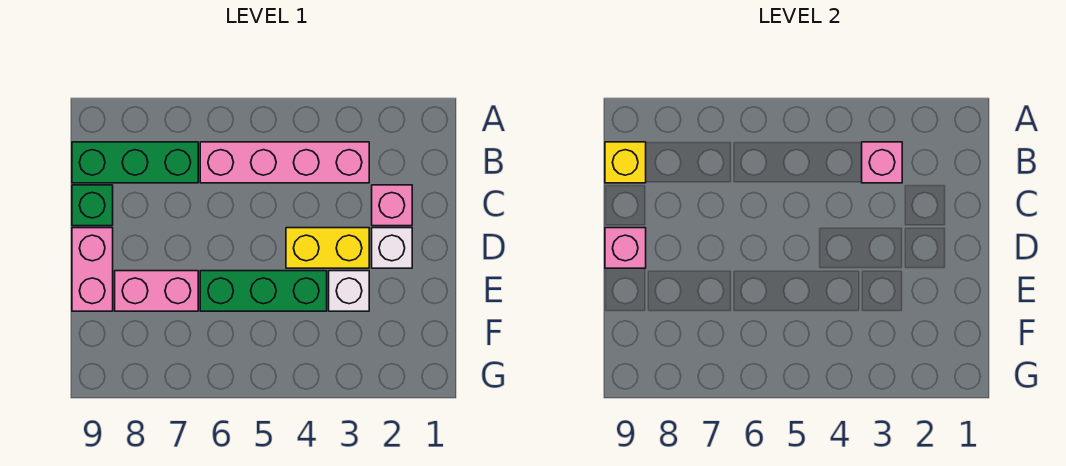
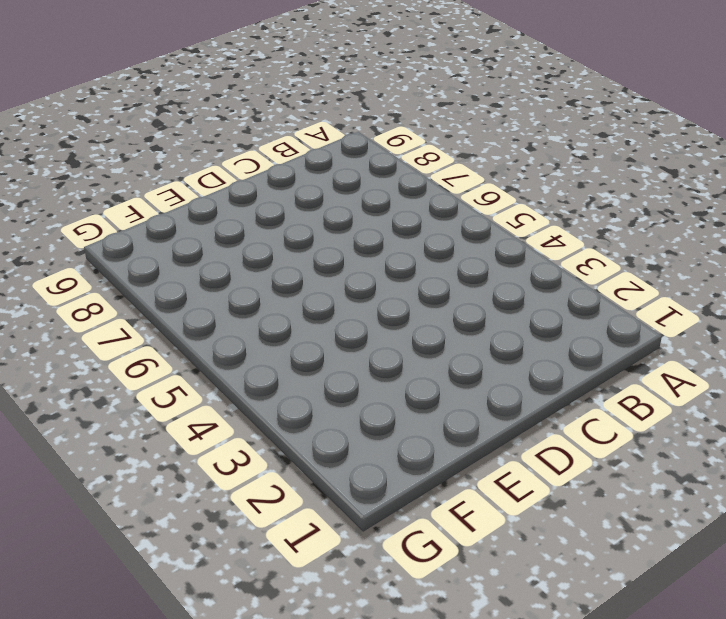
none -> pink 1x4 brick [200,142,369,183]
none -> green 1x3 brick [72,142,198,183]
none -> pink 1x1 brick [372,185,412,226]

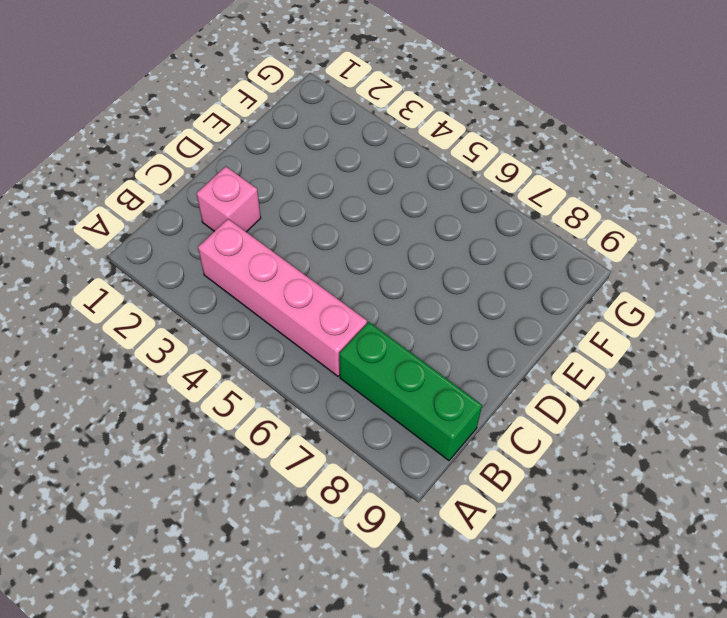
none -> green 1x1 brick [72,185,113,226]
none -> white 1x1 brick [372,228,412,268]
none -> yellow 1x2 brick [286,228,369,268]

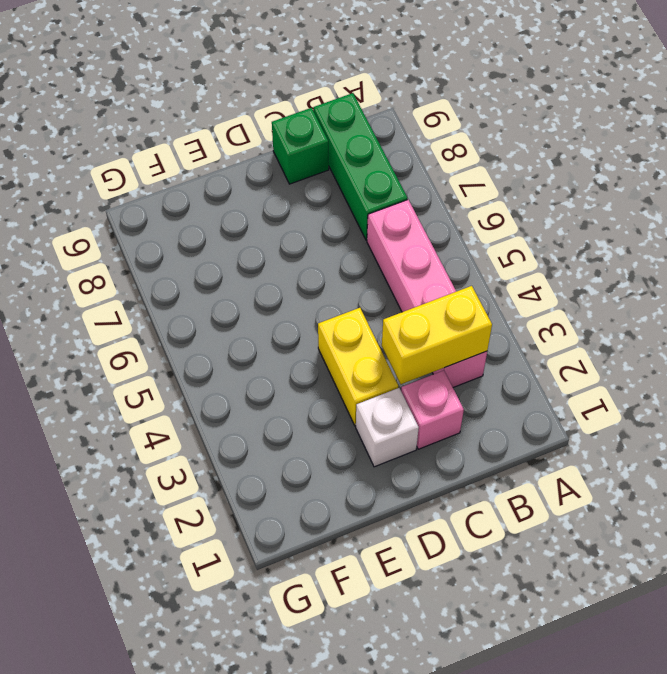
yellow 1x2 brick [382,286,492,384] -> pink 1x1 brick [862,142,902,183]
none -> pink 1x2 brick [72,228,113,311]
none -> white 1x1 brick [329,271,369,311]
none -> green 1x3 brick [200,271,327,311]

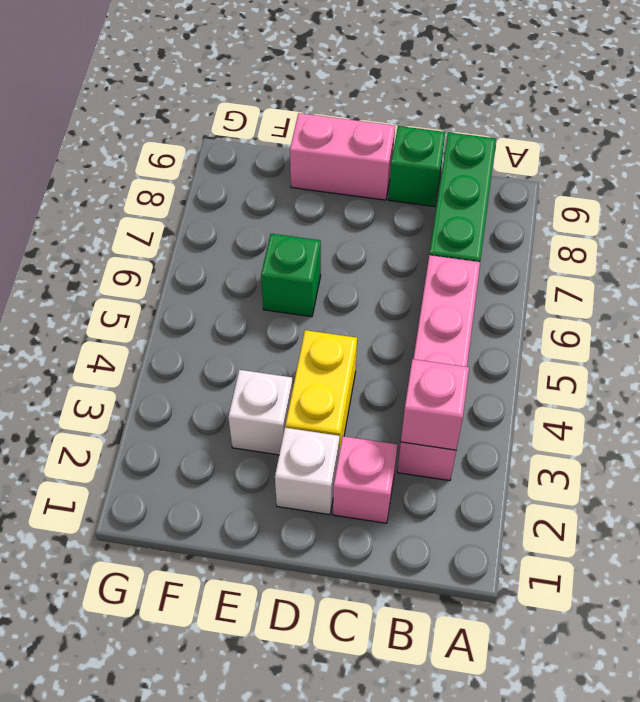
green 1x1 brick [261,234,321,317] -> green 1x3 brick [200,271,327,311]
none -> pink 1x2 brick [115,271,198,311]
none -> yellow 1x1 brick [605,142,646,183]
none -> pink 1x1 brick [605,228,646,268]

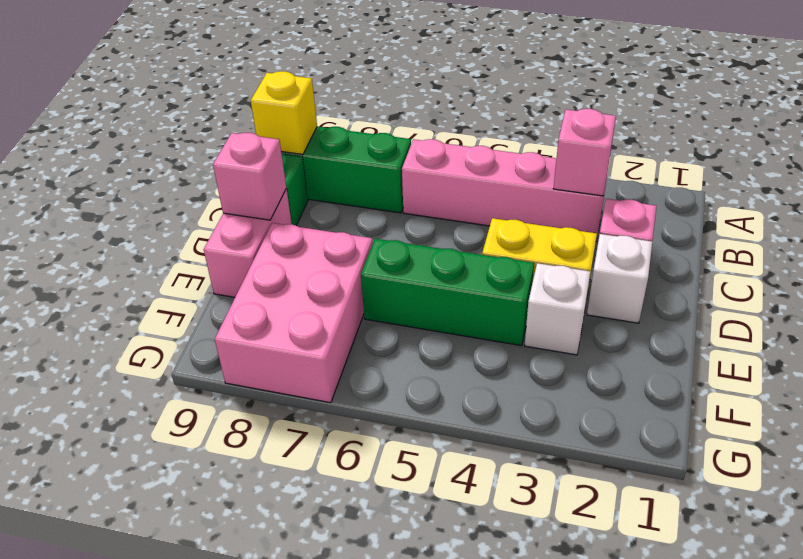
pink 2x3 brick [215,223,373,403] -> pink 1x2 brick [115,271,198,311]

